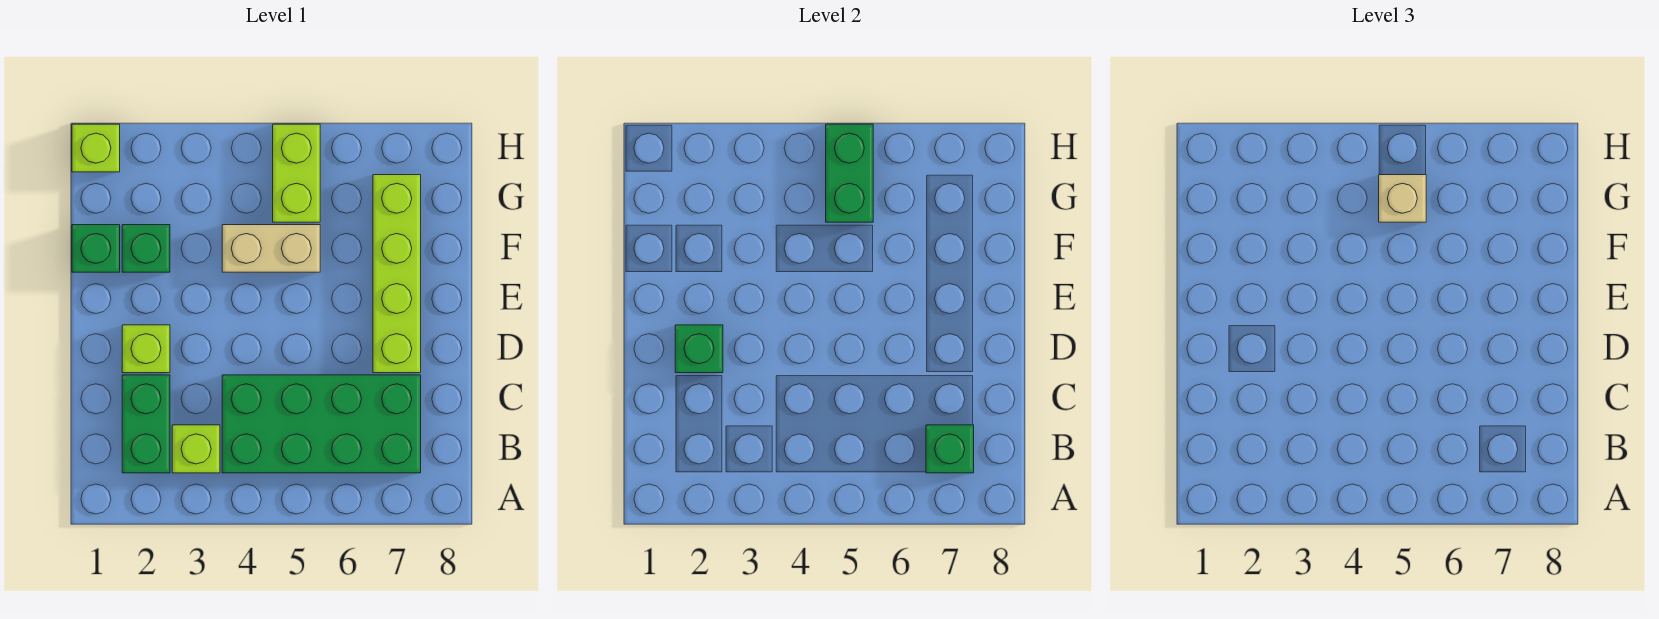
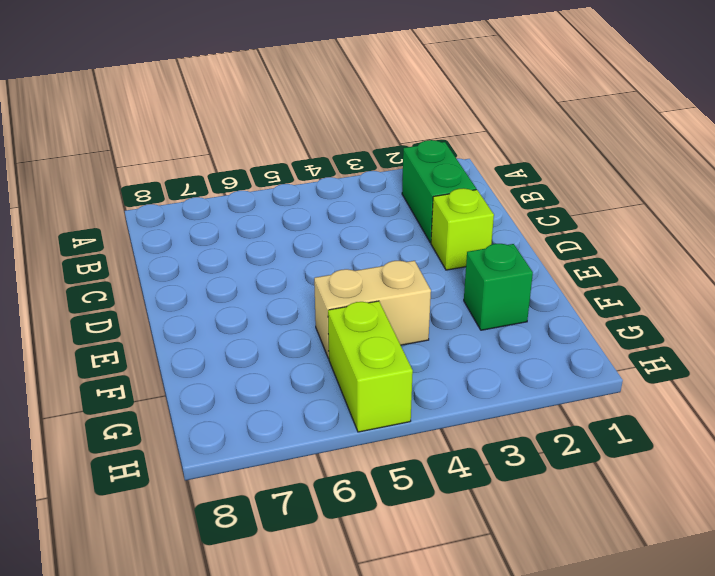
none -> lime 1x1 brick [172,425,220,473]
none -> green 2x4 brick [222,375,421,473]
none -> lime 1x4 brick [373,175,421,373]

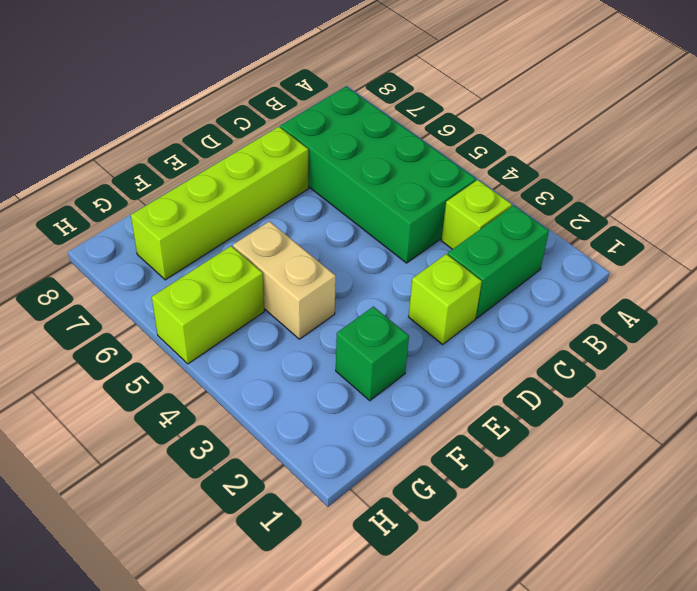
none -> green 1x1 brick [72,225,120,272]
none -> lime 1x1 brick [72,124,120,172]
none -> green 1x1 brick [926,425,974,473]

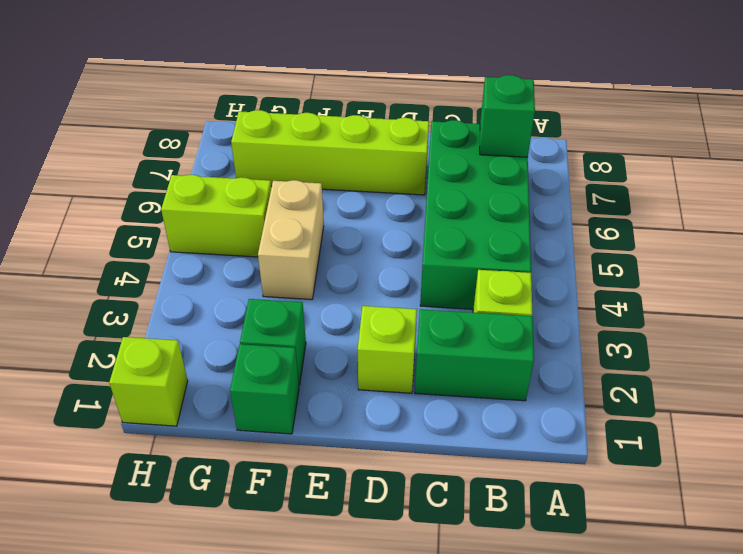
none -> green 1x1 brick [675,325,723,373]
none -> green 1x2 brick [826,124,873,222]
none -> tan 1x1 brick [1379,175,1426,222]

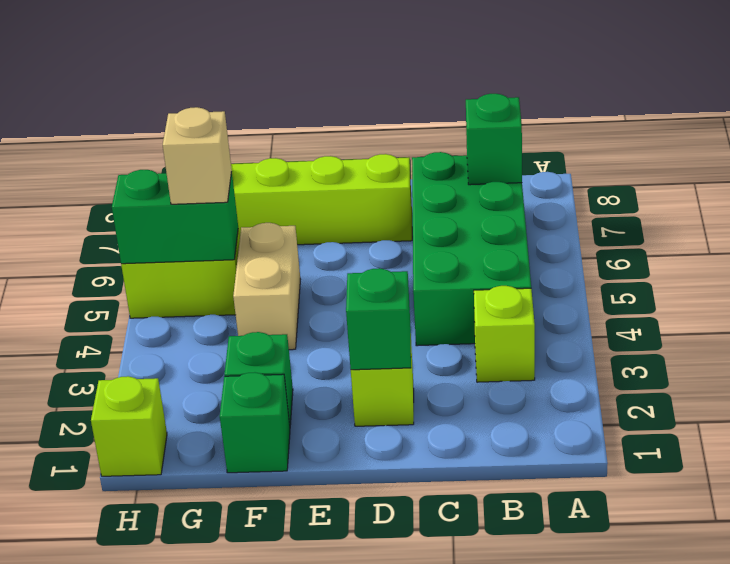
none -> green 1x2 brick [122,375,170,473]

